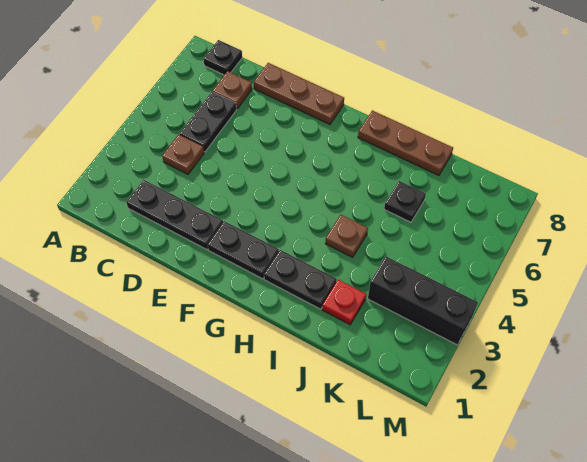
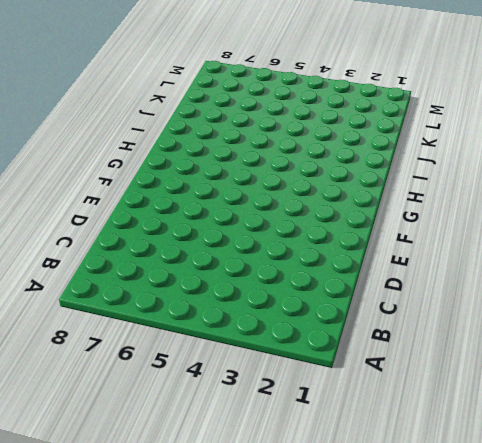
none -> black 1x1 plate [204,40,242,75]
none -> black 1x3 plate [126,180,223,249]
none -> brown 1x1 plate [162,135,204,174]

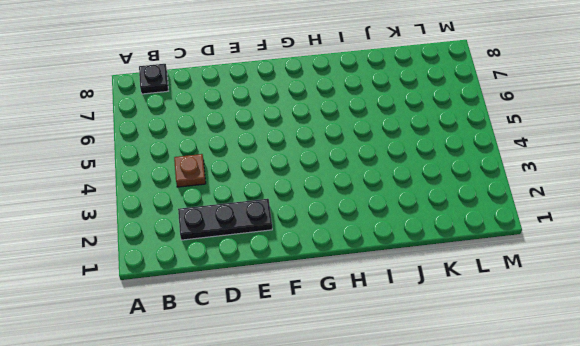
none -> black 1x2 plate [180,92,236,152]
none -> brown 1x1 plate [213,71,252,109]
none -> brown 1x3 plate [254,63,344,124]

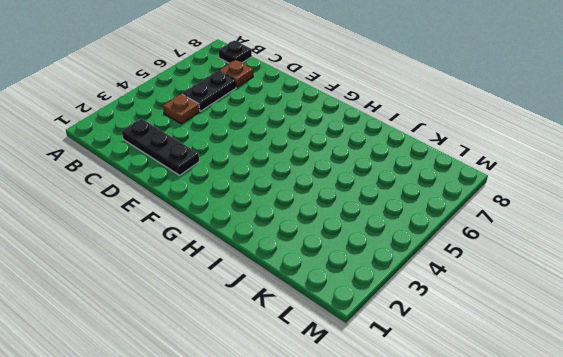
none -> brown 1x3 plate [254,63,344,124]
none -> black 1x2 plate [208,221,279,279]
none -> black 1x2 plate [264,250,337,309]

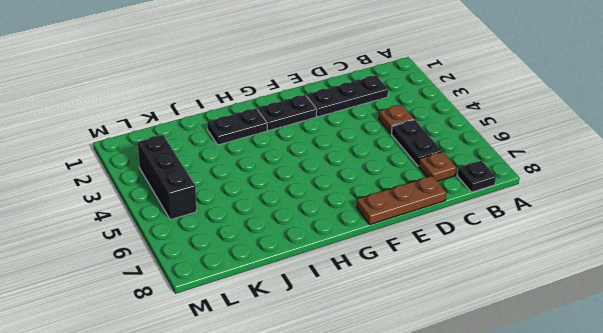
black 1x3 brick [138,135,196,220] -> black 1x3 brick turned to [368,257,478,345]
none -> brown 1x3 plate [358,110,453,175]
none -> brown 1x1 plate [325,215,368,257]
none -> red 1x1 plate [322,280,366,325]

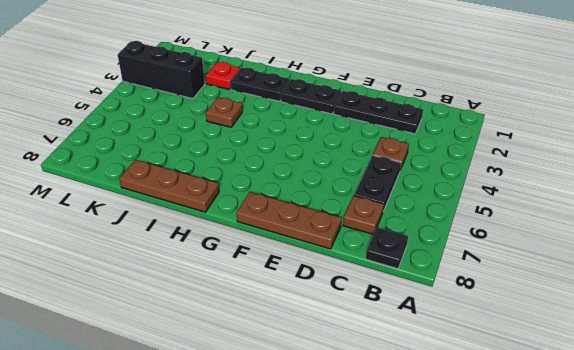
none -> black 1x1 plate [384,181,426,222]

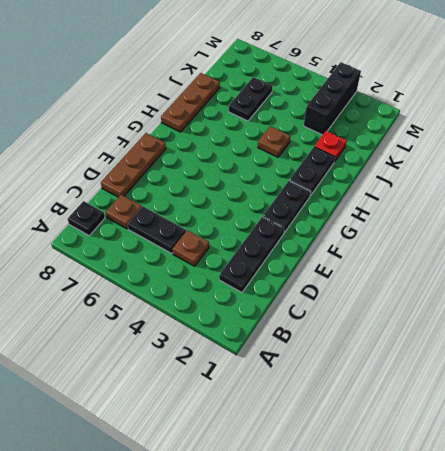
black 1x2 plate [229,77,273,121] -> black 1x1 plate [384,181,426,222]

